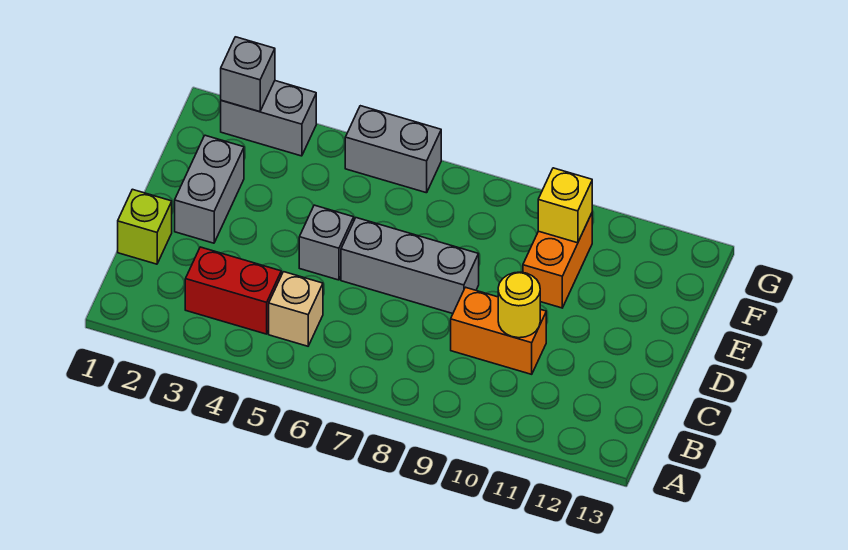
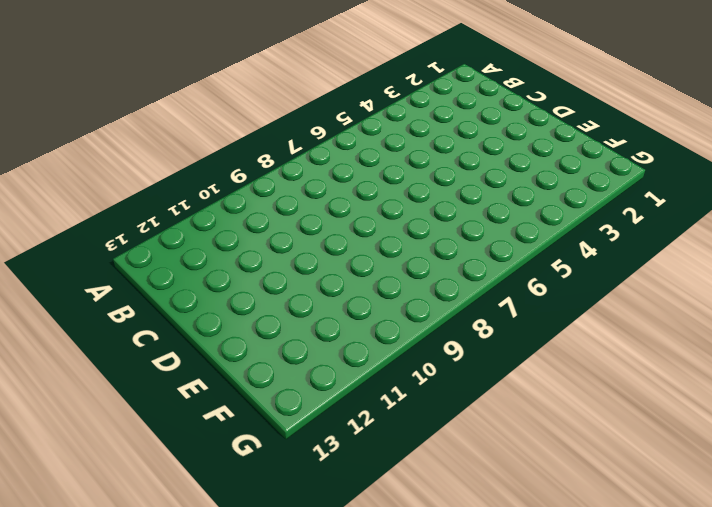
none -> red 1x2 brick [185,247,281,334]
none -> tan 1x1 brick [269,272,323,346]
none -> lime 1x1 brick [118,189,172,264]

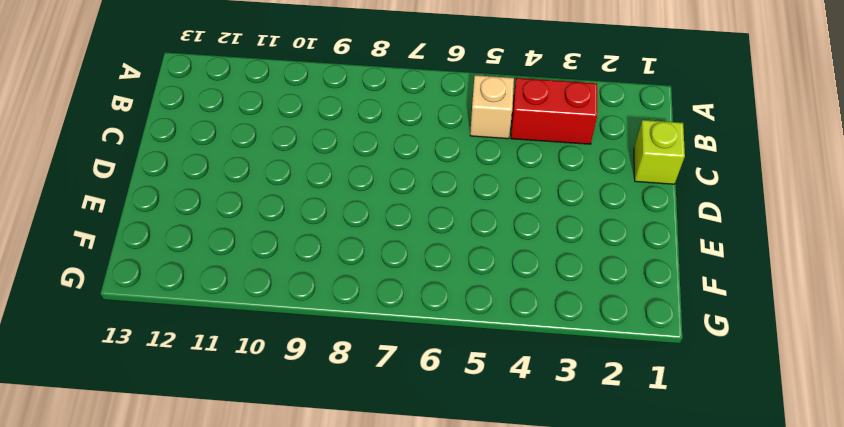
none -> orange 1x2 brick [451,287,546,374]
none -> grey 1x2 brick [175,135,244,243]
none -> grey 1x1 brick [299,205,354,280]

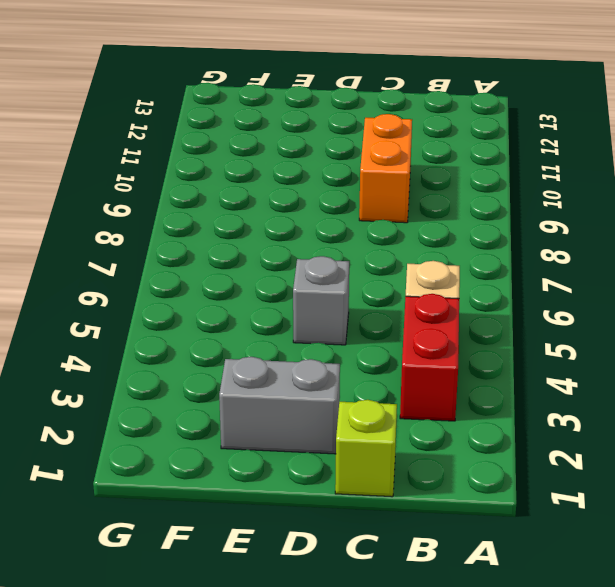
none -> grey 1x3 brick [341,218,479,314]
none -> orange 1x2 brick [523,213,592,308]
none -> grey 1x2 brick [221,81,316,156]

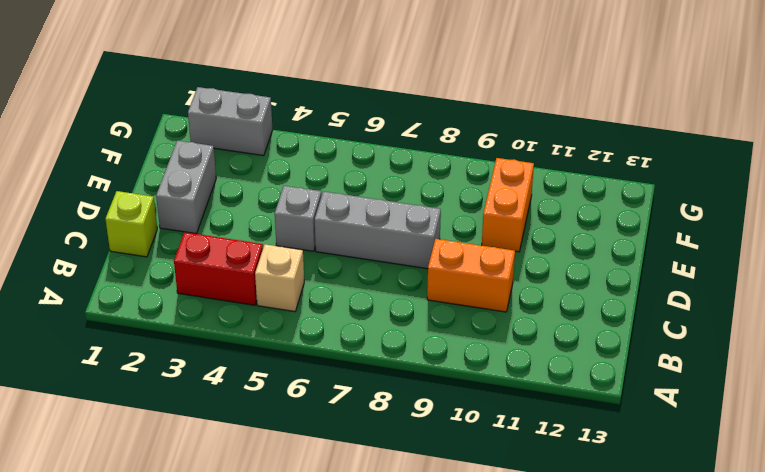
none -> grey 1x2 brick [345,106,441,193]
none -> yellow 1x1 round brick [498,272,540,338]
none -> yellow 1x1 brick [538,168,592,243]

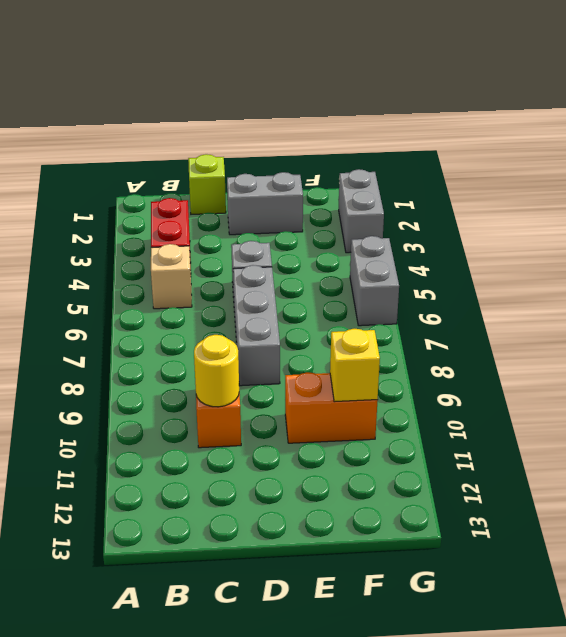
none -> grey 1x1 brick [221,37,275,112]

